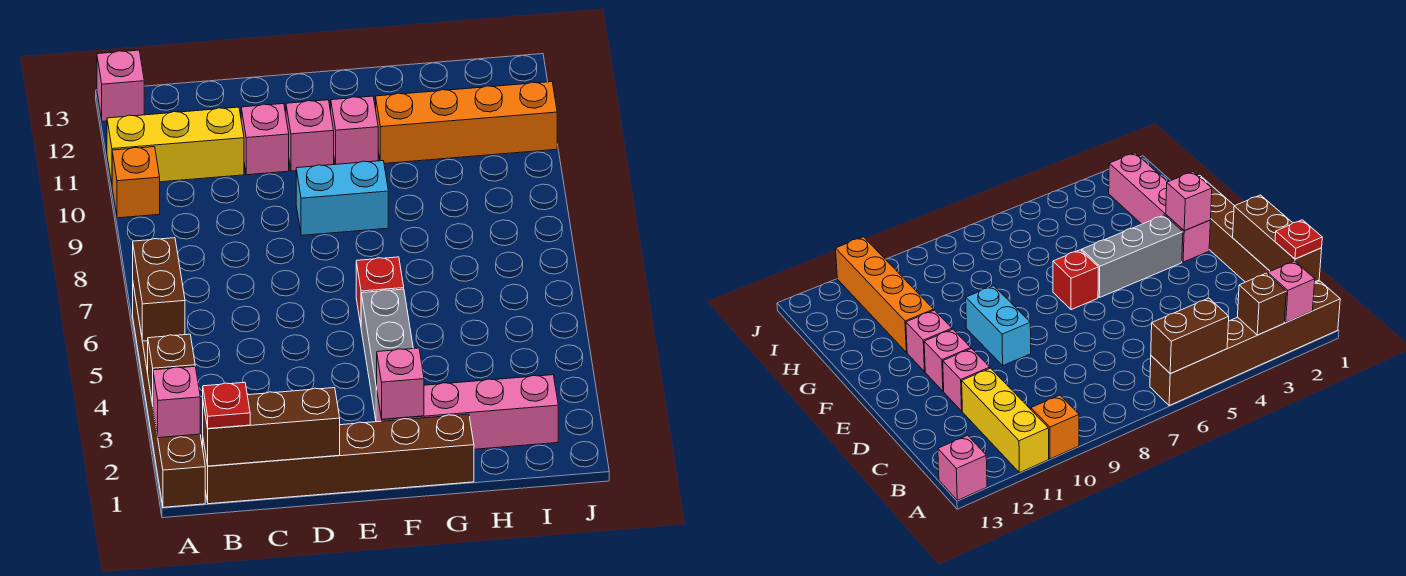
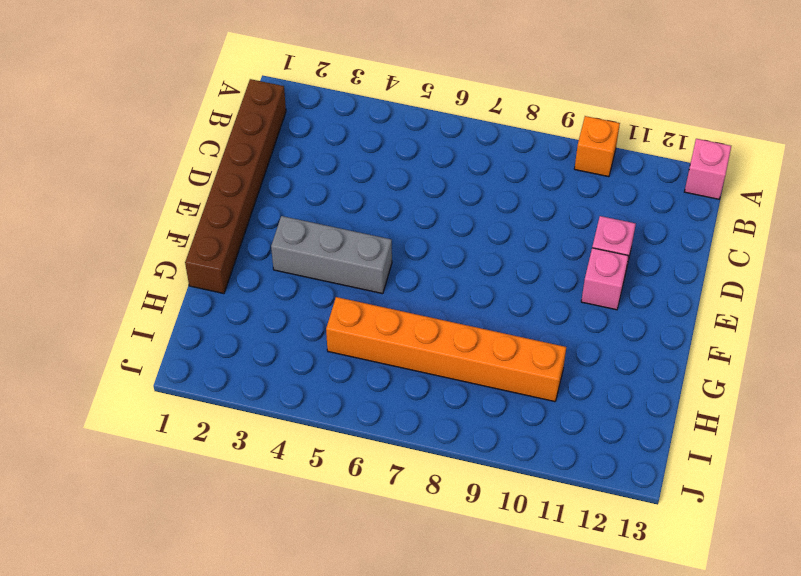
orange 1x6 brick [326,297,566,402] -> none
none -> brown 1x6 brick [133,285,205,507]
none -> yellow 1x3 brick [107,107,244,183]
none -> cyan 1x2 brick [296,161,388,235]

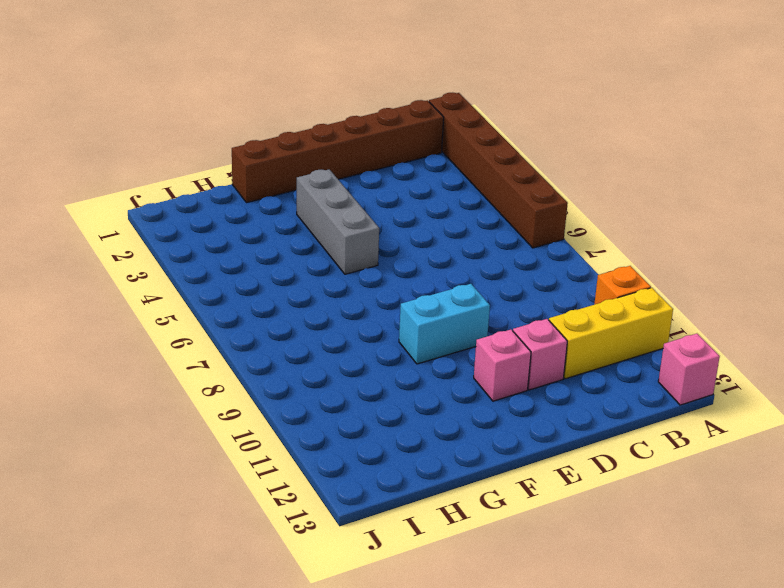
none -> pink 1x4 brick [377,375,558,449]
none -> red 1x1 brick [356,257,404,324]
none -> pink 1x1 brick [331,96,378,164]

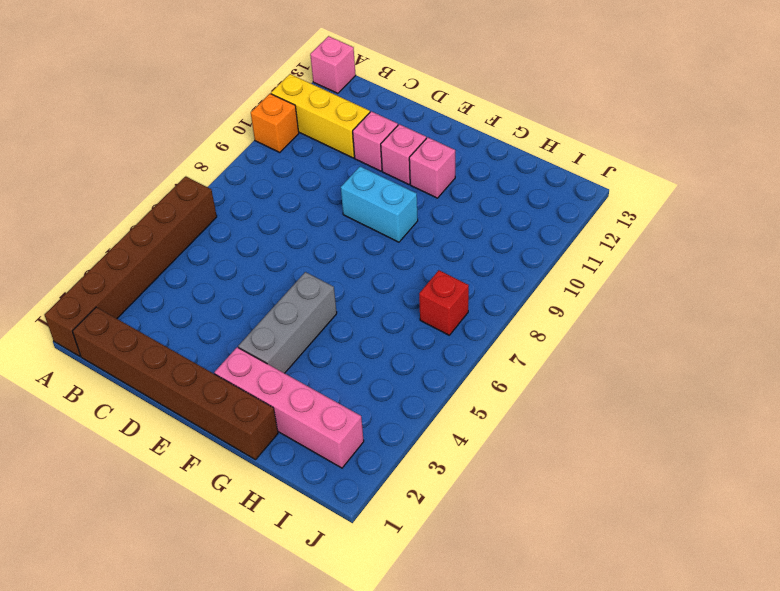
red 1x1 brick [419,270,469,335] -> red 1x1 brick moved to [356,257,404,324]
none -> orange 1x4 brick [376,82,557,164]
none -> pink 1x1 brick [153,366,200,438]
none -> brown 1x1 brick [148,334,195,404]

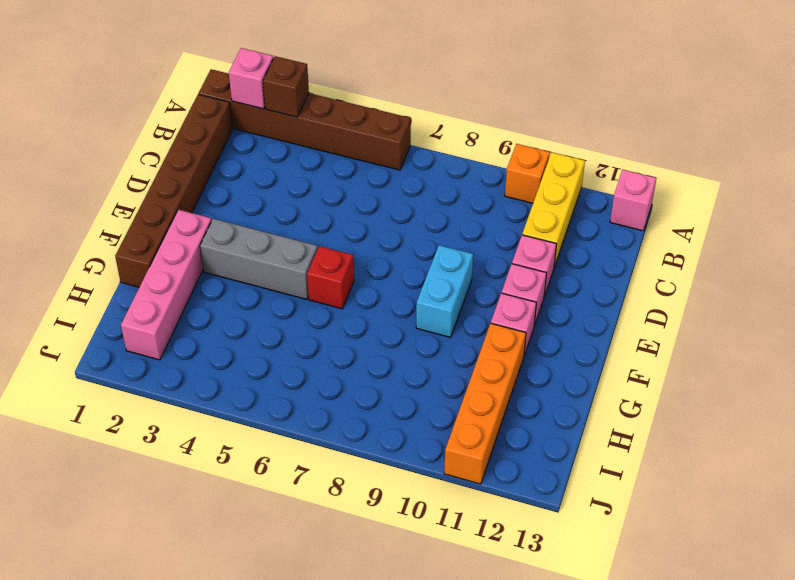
none -> brown 1x2 brick [133,238,185,341]
none -> brown 1x3 brick [203,388,340,466]
none -> pink 1x1 brick [376,348,424,419]

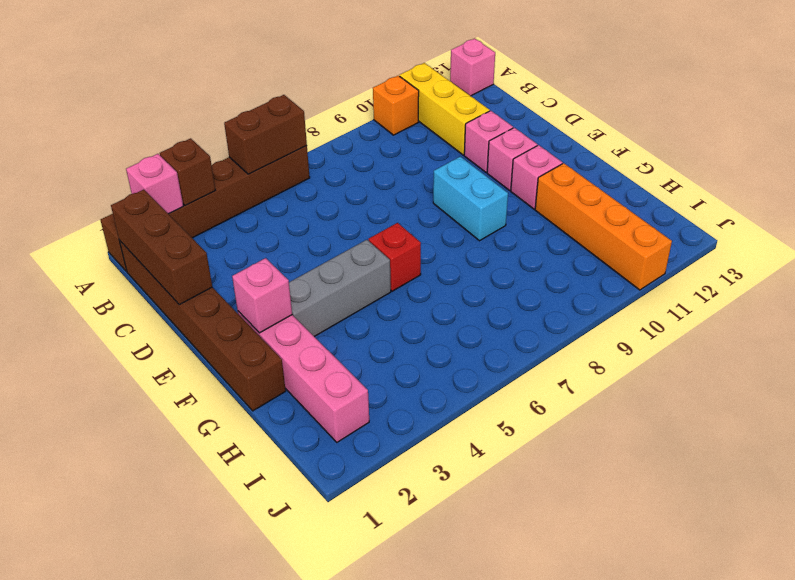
none -> red 1x1 plate [203,382,250,429]

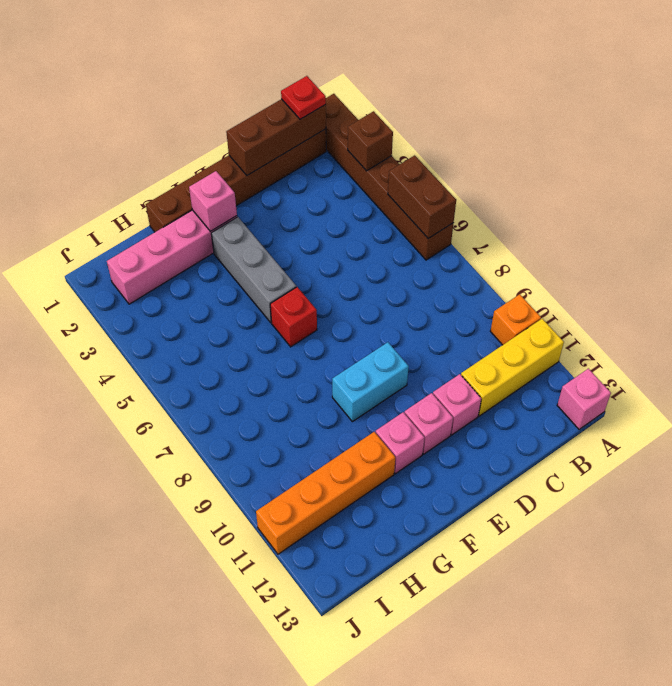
none -> pink 1x1 brick [153,366,200,438]

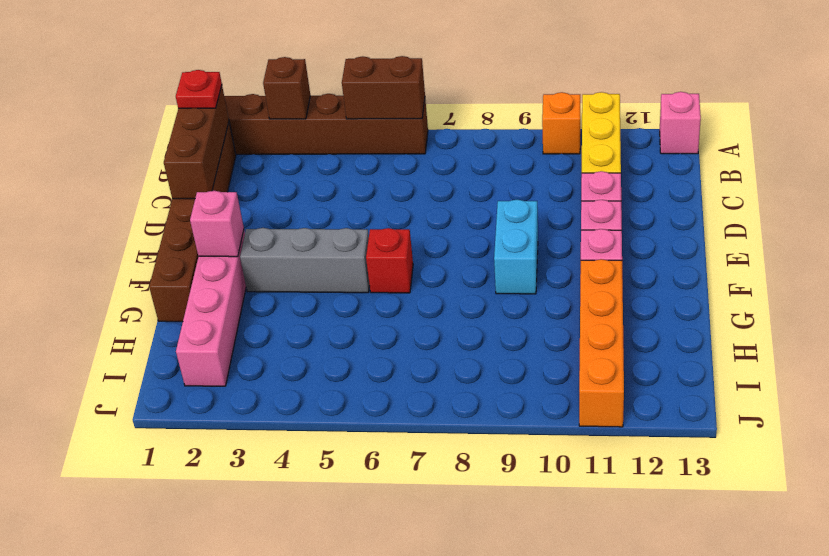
none -> pink 1x1 brick [153,366,200,438]

